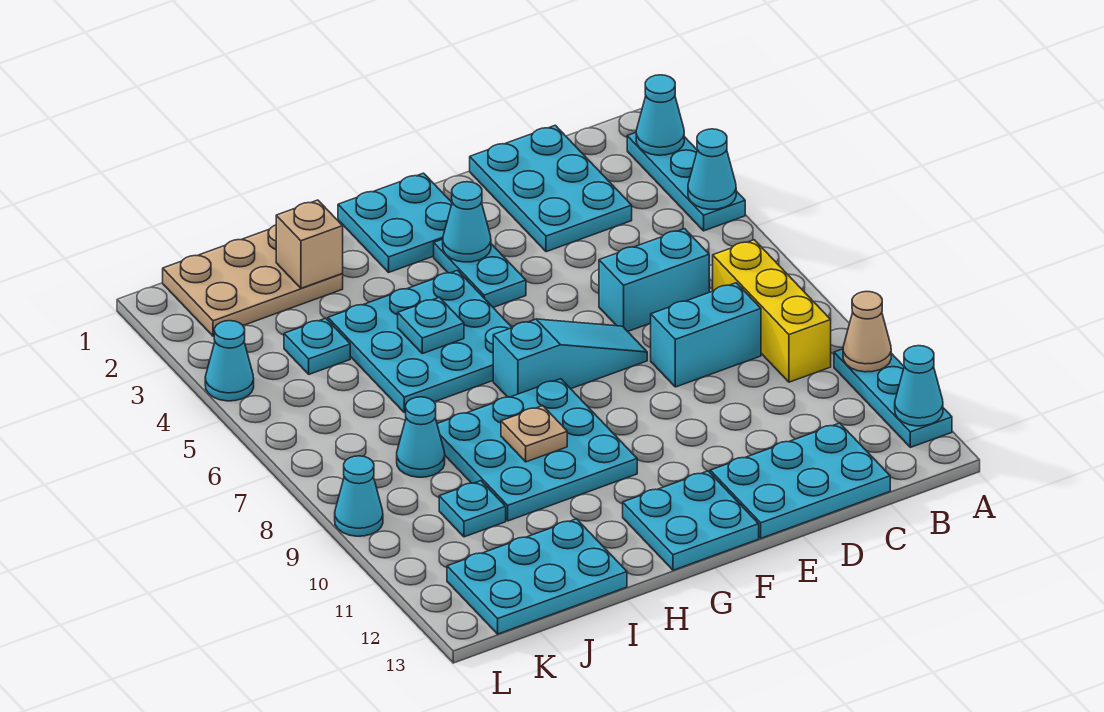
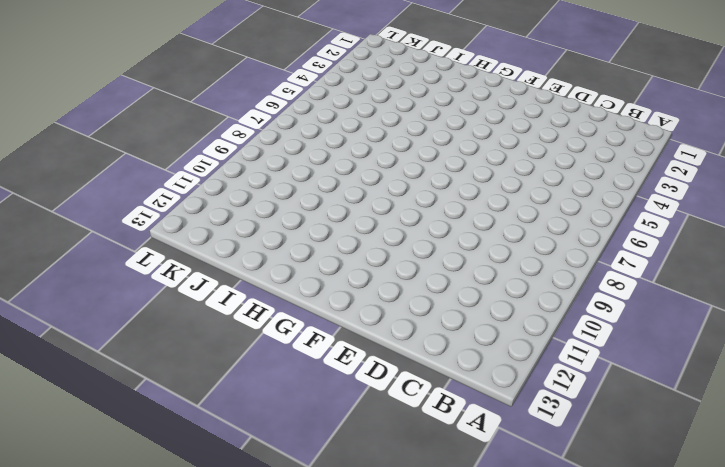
none -> cyan 1x3 plate [627,133,745,231]
none -> cyan 1x3 plate [834,349,952,447]
none -> yellow 1x3 brick [713,240,831,382]

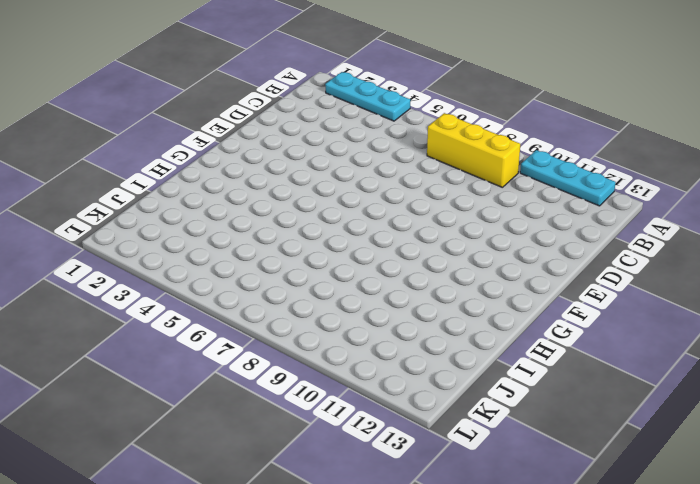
none -> cyan 2x3 plate [470,125,632,252]
none -> cyan 1x2 brick [599,229,709,331]
none -> cyan 1x2 brick [650,283,761,387]

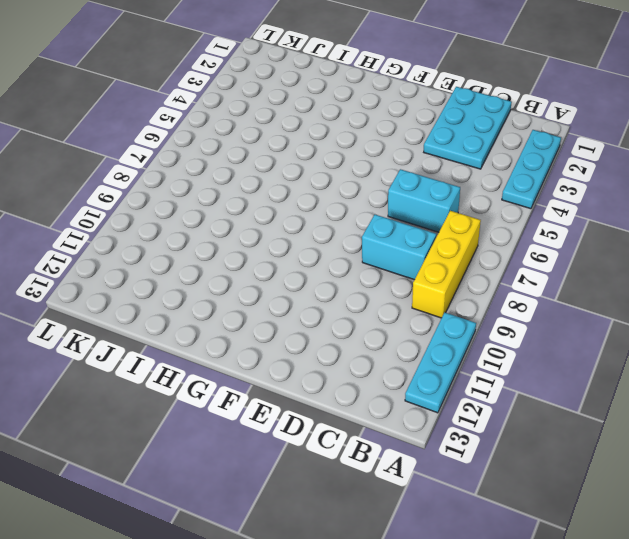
none -> cyan 2x3 plate [710,423,890,538]
none -> cyan 1x3 slope [493,319,647,397]
none -> cyan 2x2 plate [338,173,452,272]

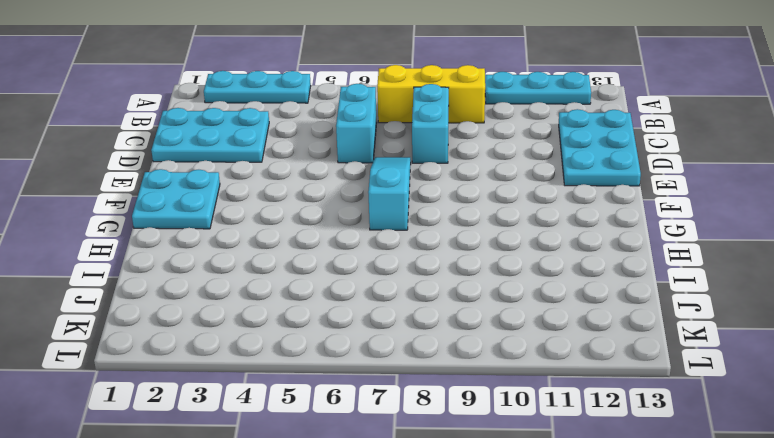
none -> cyan 1x2 plate [434,239,526,307]
none -> cyan 2x2 plate [623,471,759,570]
none -> cyan 3x3 plate [328,270,512,413]

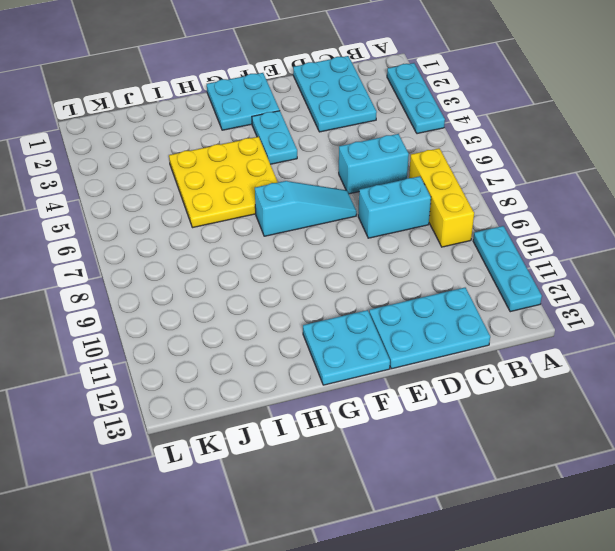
yellow 3x3 plate [169,137,278,228] -> cyan 3x3 plate [328,270,512,413]
none -> cyan 3x3 plate [437,379,637,521]
none -> tan 2x3 plate [163,225,343,336]
none -> cyan 2x3 plate [447,519,627,634]

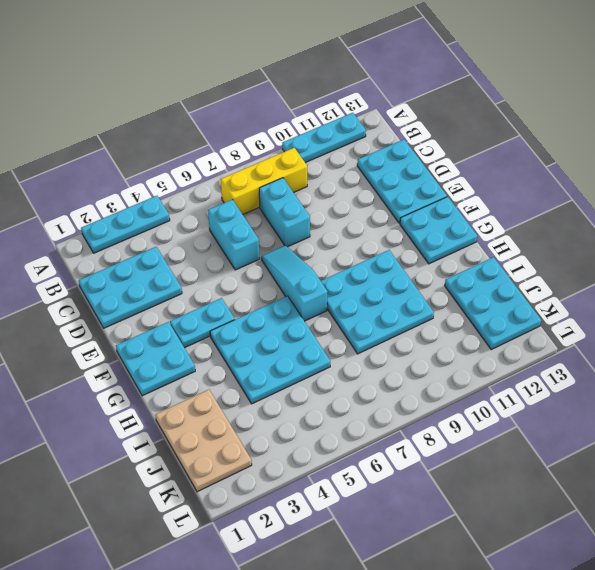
none -> cyan 1x1 plate [284,318,350,374]
none -> cyan 1x1 cone [397,397,445,477]
none -> cyan 1x1 plate [439,481,506,537]

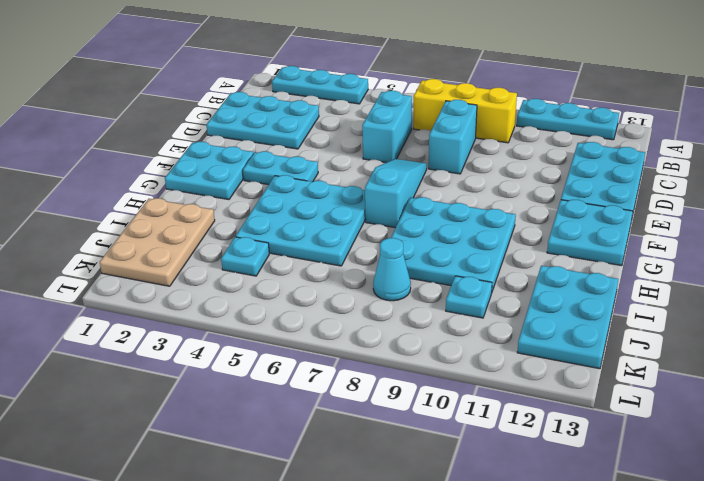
none -> cyan 1x1 cone [205,321,254,401]
none -> cyan 1x1 cone [335,456,383,536]
none -> cyan 1x1 cone [636,75,684,155]

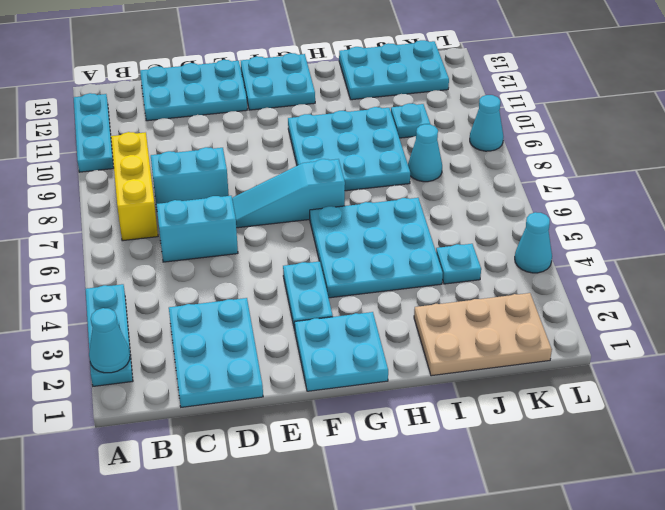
none -> cyan 1x1 cone [688,129,736,209]
none -> tan 1x1 cone [843,292,891,372]
none -> cyan 1x1 cone [895,346,943,426]

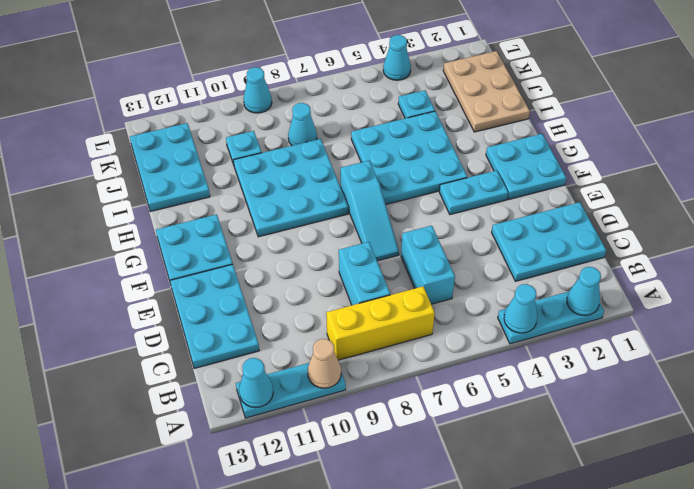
none -> cyan 1x1 cone [443,182,491,262]
none -> cyan 1x1 plate [398,297,464,354]
none -> tan 1x1 plate [501,406,567,462]

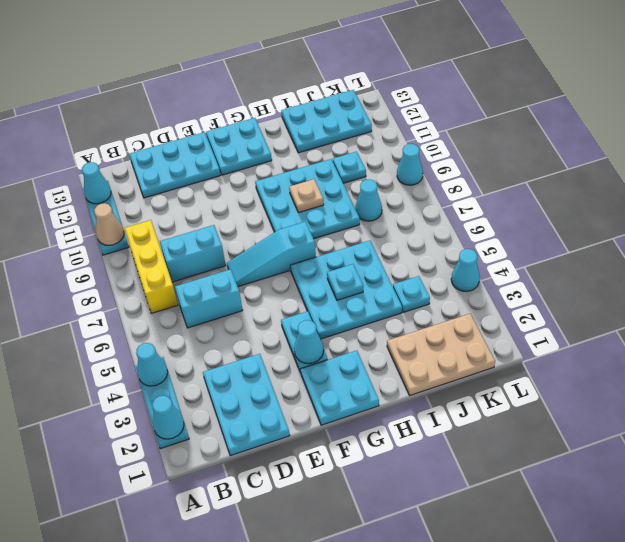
none -> tan 1x1 brick [276,200,343,288]

